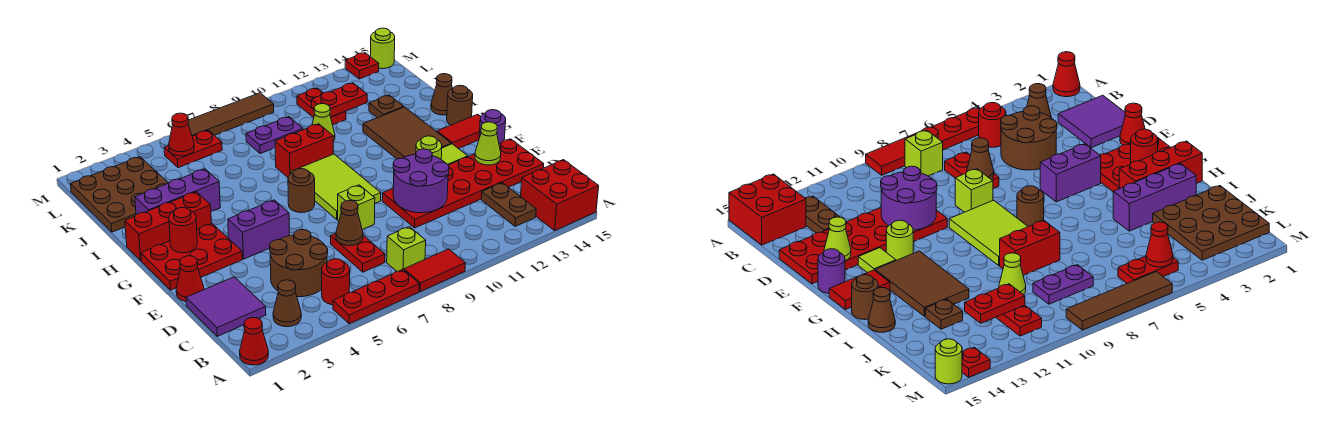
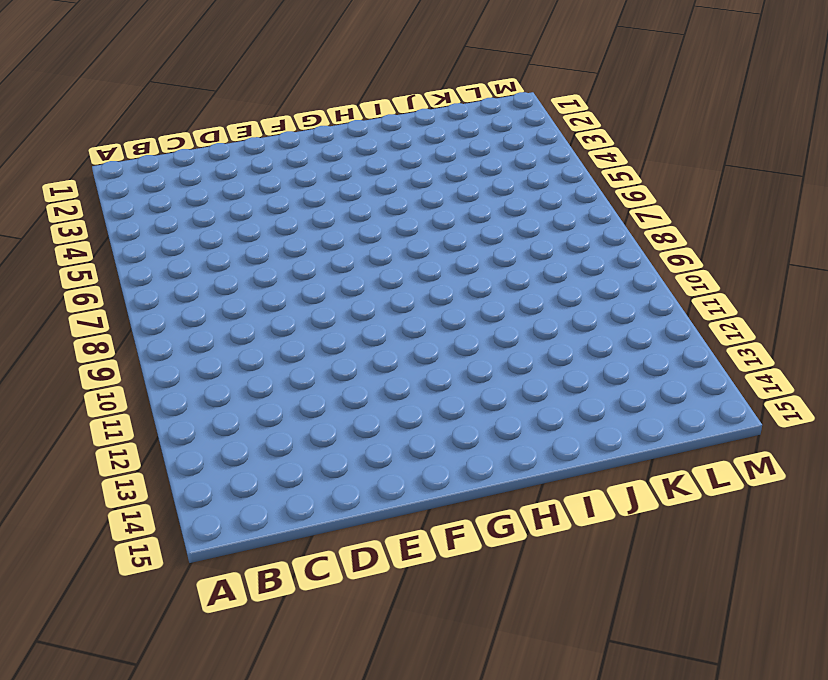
none -> red 1x1 cone [240,317,268,365]
none -> red 1x3 plate [333,269,419,324]
none -> red 1x2 tile [404,249,465,291]
none -> red 2x2 brick [521,160,599,231]

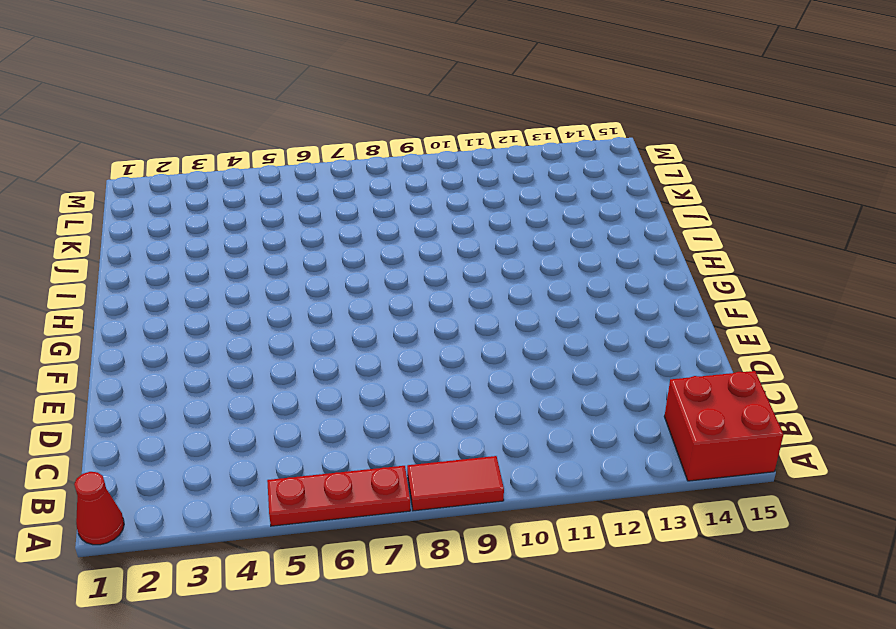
none -> brown 1x1 cone [273,280,301,327]
none -> red 1x1 round brick [322,259,350,305]
none -> lime 1x1 brick [387,227,426,271]
none -> brown 1x2 plate [481,183,536,227]

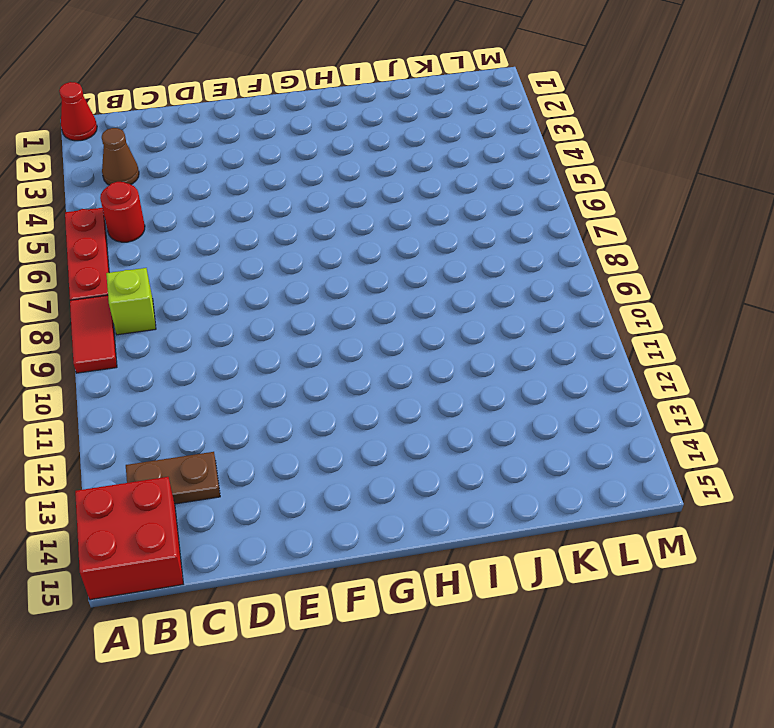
none -> purple 2x2 tile [186,277,266,336]
none -> brown 2x2 round brick [270,230,328,297]
none -> red 1x2 plate [331,233,385,272]
none -> red 2x6 plate [382,139,544,228]

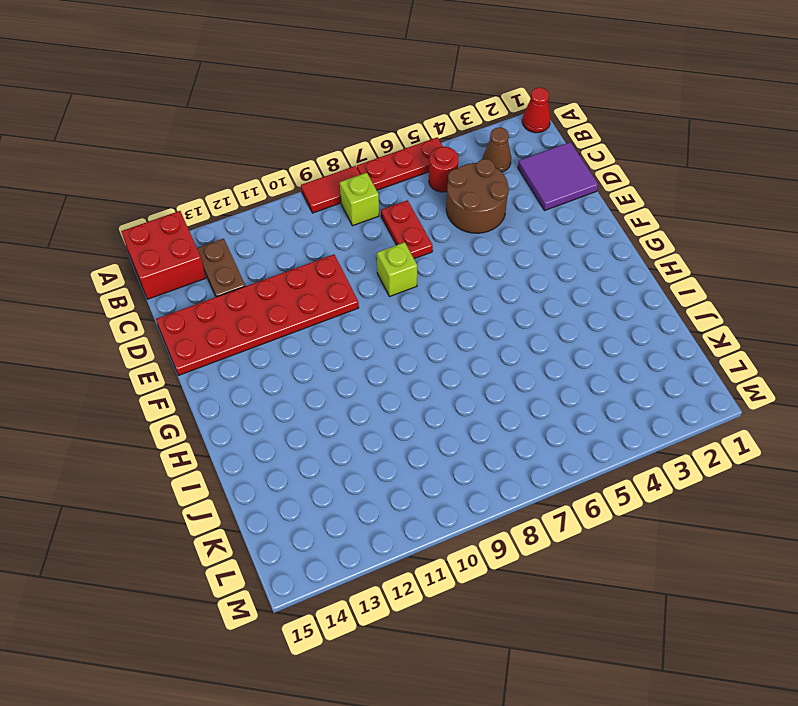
none -> red 1x1 cone [176,256,204,302]
none -> red 2x3 plate [141,224,242,290]
none -> purple 1x2 brick [228,200,290,259]
none -> lime 2x3 tile [291,154,381,219]

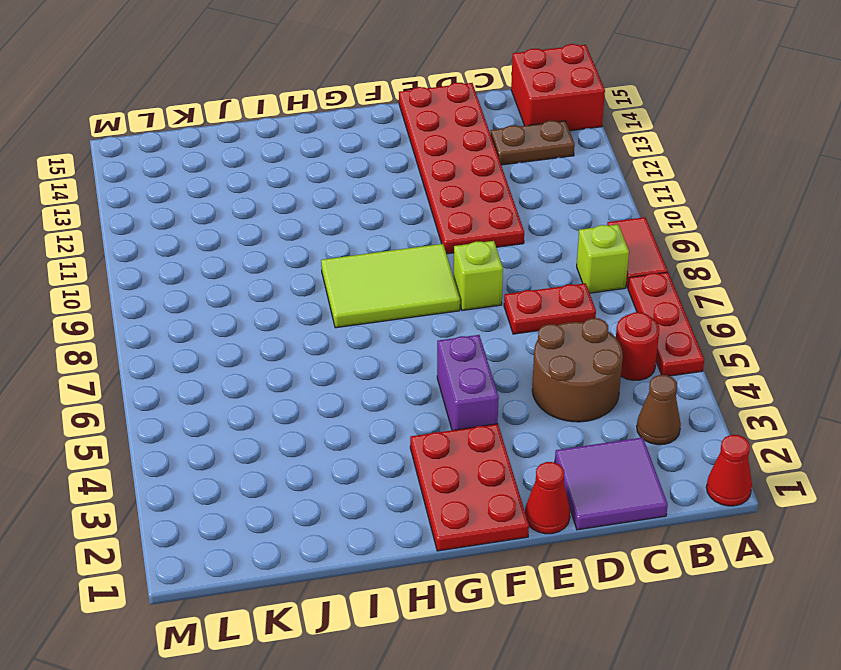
none -> lime 1x1 round brick [416,136,442,159]
none -> lime 1x1 tile [441,144,468,165]
none -> purple 1x1 round brick [479,110,506,143]
none -> brown 1x1 round brick [288,169,315,213]

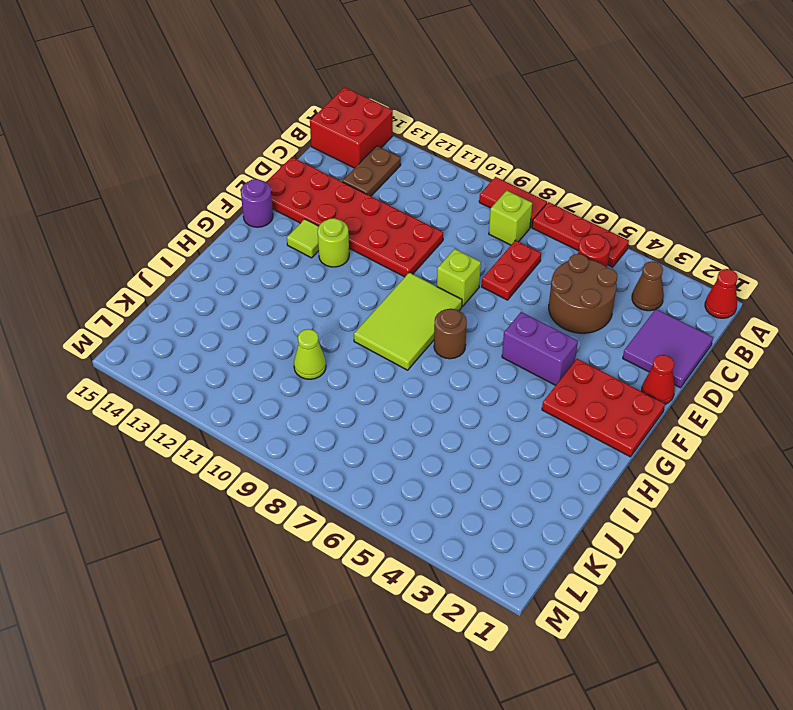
none -> brown 2x3 tile [363,107,451,159]
none -> red 1x2 tile [437,114,481,149]
none -> red 1x3 brick [125,192,211,260]
none -> brown 1x1 round brick [447,85,473,125]

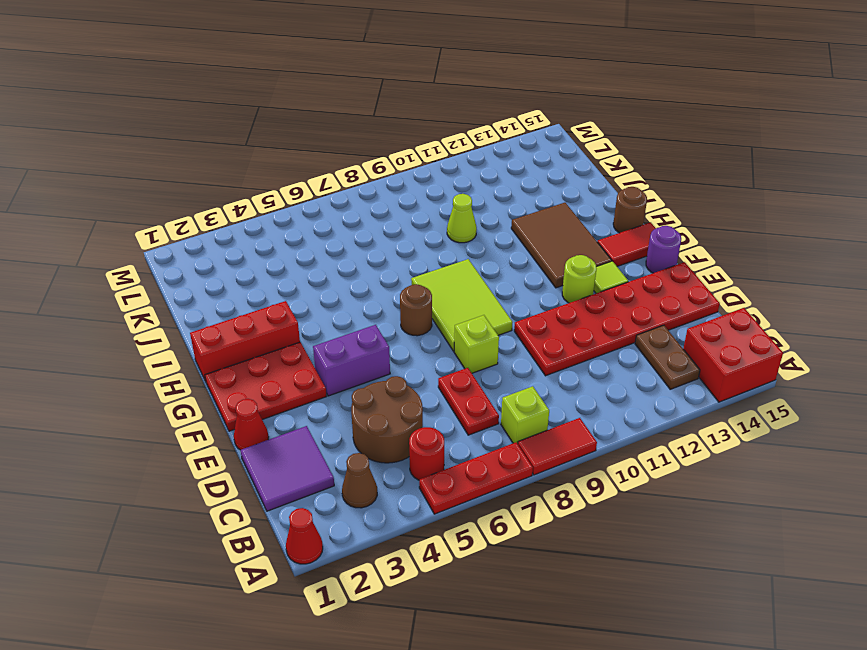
none -> purple 1x3 brick [135,169,220,215]
none -> red 1x2 brick [275,124,333,177]
none -> brown 1x1 cone [431,74,452,115]
none -> brown 3x3 plate [70,157,168,232]

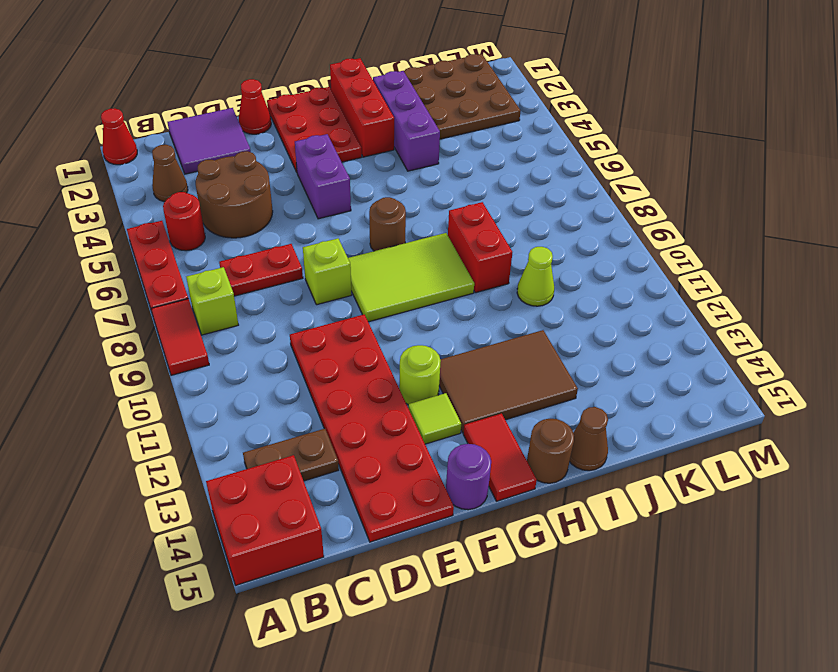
none -> brown 1x1 plate [369,95,403,118]
none -> purple 1x2 plate [246,117,303,154]
none -> red 1x2 plate [297,88,346,125]
none -> red 1x2 plate [164,130,222,168]

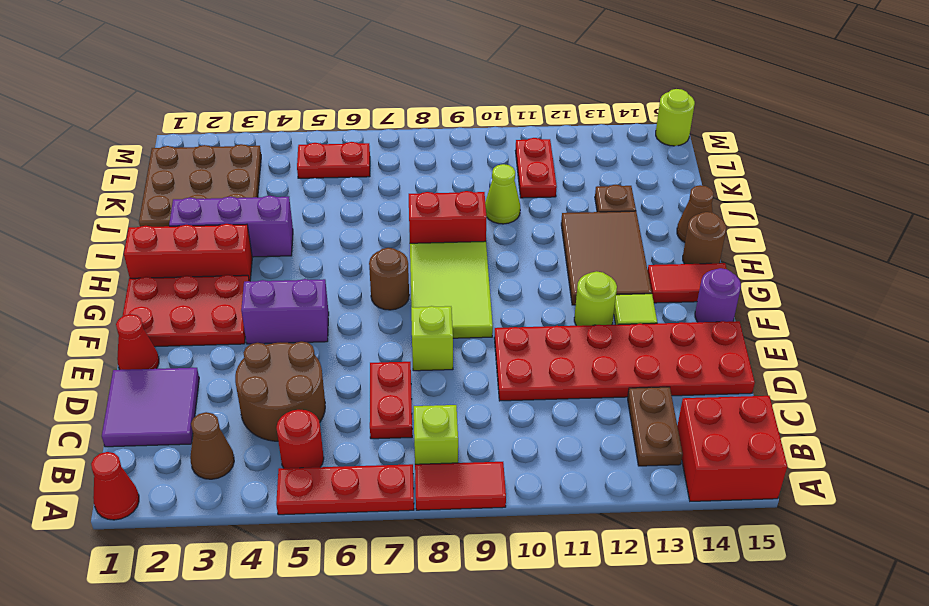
none -> purple 1x2 plate [246,117,303,154]
none -> brown 1x4 tile [188,93,274,136]
none -> red 1x1 plate [345,53,379,79]
none -> brown 1x1 cone [336,201,363,246]

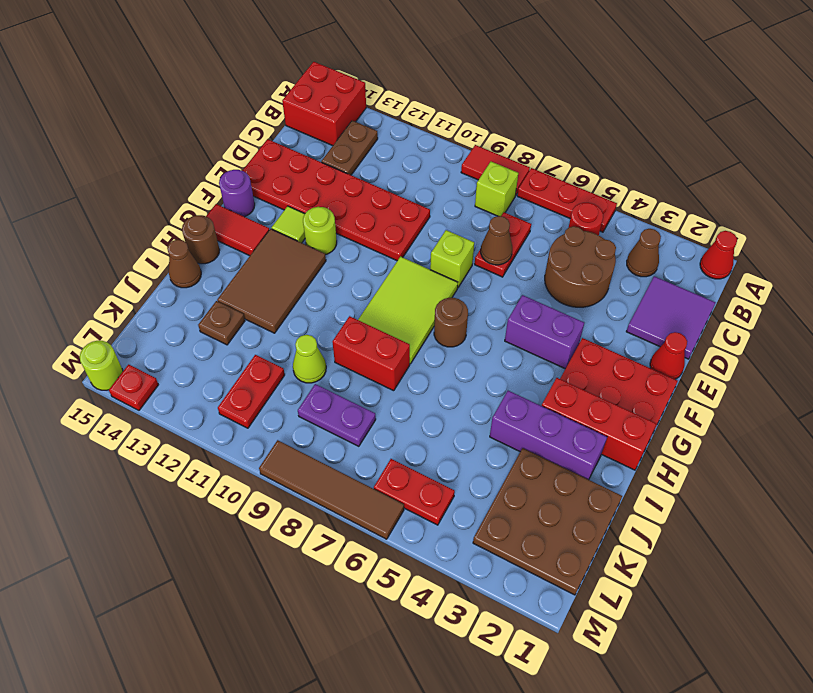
none -> purple 2x2 round brick [393,149,449,213]
none -> lime 1x1 cone [475,122,501,165]
none -> red 1x1 round brick [169,208,197,253]
none -> red 1x2 plate [312,83,367,117]

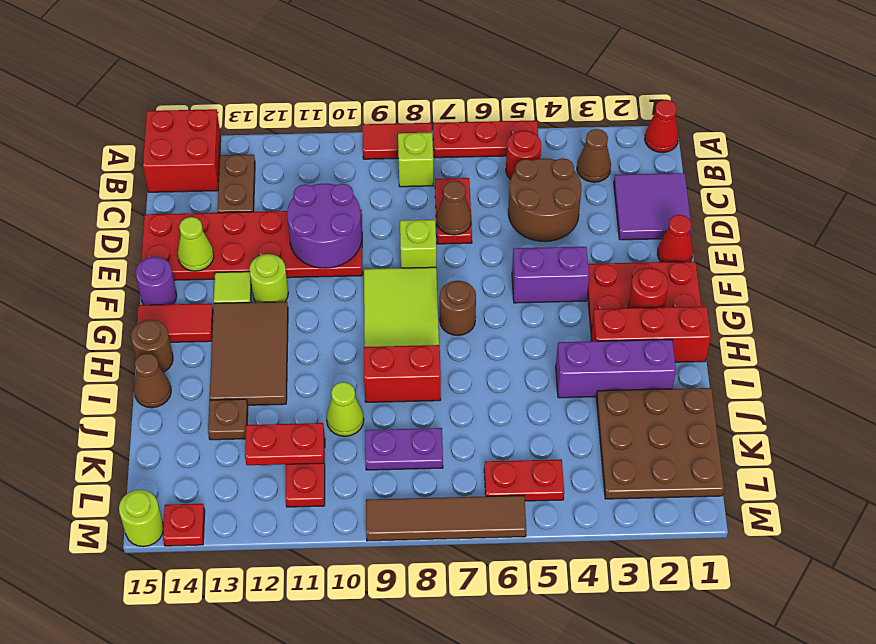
none -> red 1x1 cone [169,113,194,156]

